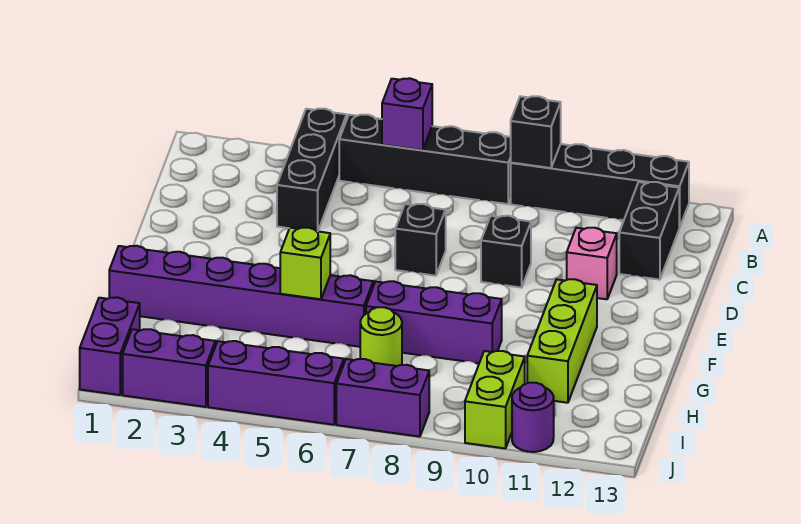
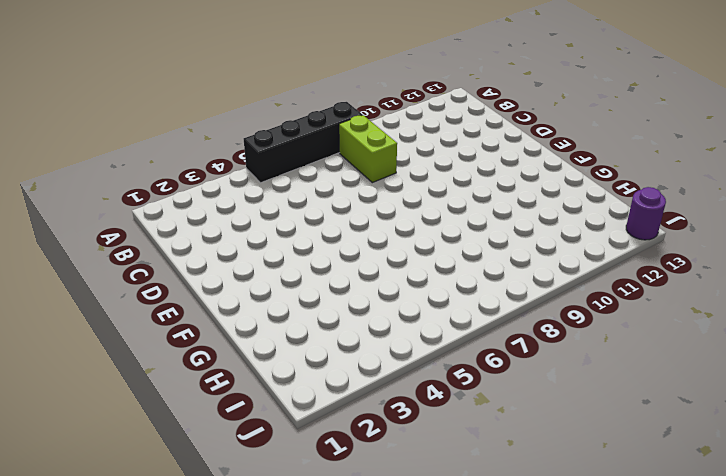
lime 1x2 brick [339,115,397,183] -> lime 1x2 brick moved to [465,351,525,448]
purple 1x1 round brick [626,187,666,240] -> purple 1x1 round brick moved to [512,383,554,452]
none -> black 1x3 brick [277,109,347,231]
none -> black 1x4 brick [511,144,689,228]
none -> black 1x2 brick [619,182,679,280]

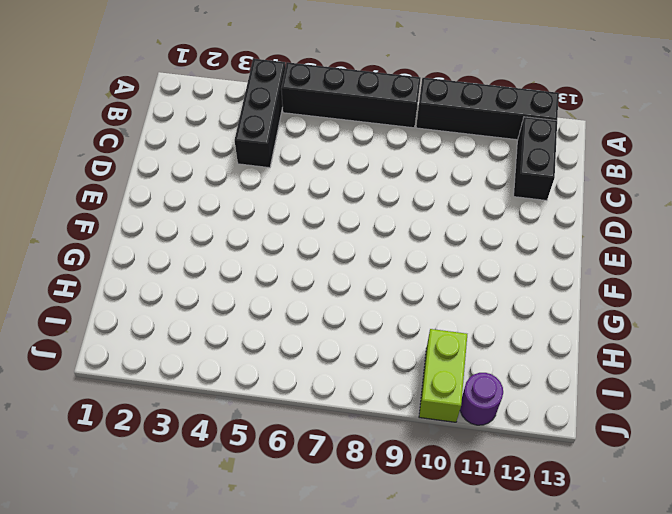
none -> black 1x1 brick [395,204,446,276]
none -> black 1x1 brick [481,216,531,288]
none -> pink 1x1 brick [567,228,617,299]

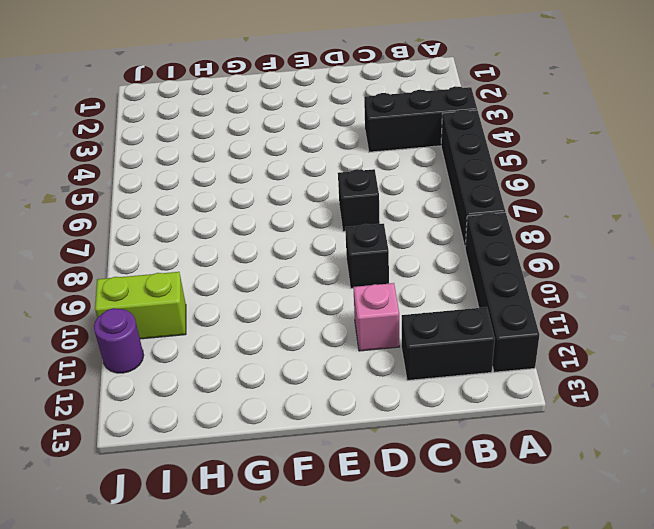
none -> lime 1x3 brick [527,279,597,403]
none -> purple 1x6 brick [109,246,373,347]
none -> purple 1x3 brick [366,281,502,363]

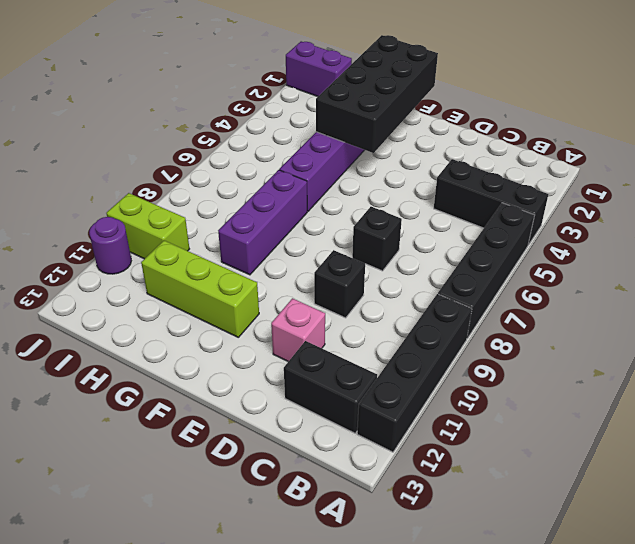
black 2x4 brick [316,35,438,153] -> none
none -> lime 1x1 round brick [360,307,402,366]
none -> purple 1x2 brick [123,329,215,407]
none -> purple 1x3 brick [208,341,344,425]

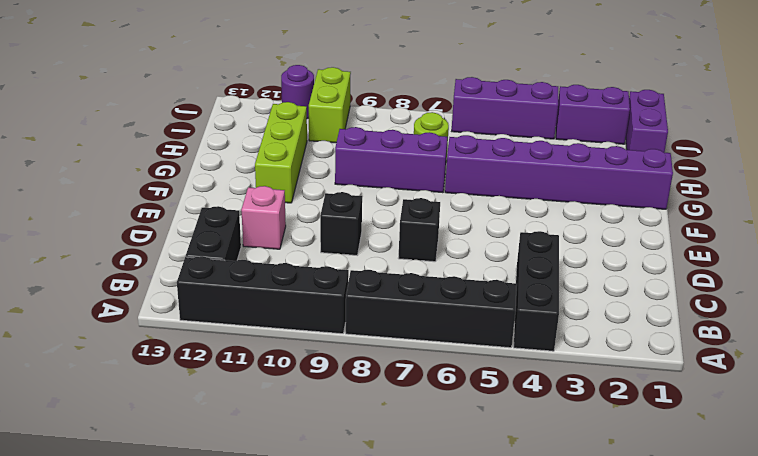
none -> purple 1x2 brick [336,359,429,437]
none -> purple 1x1 brick [382,78,432,150]
none -> black 1x1 brick [511,96,561,168]

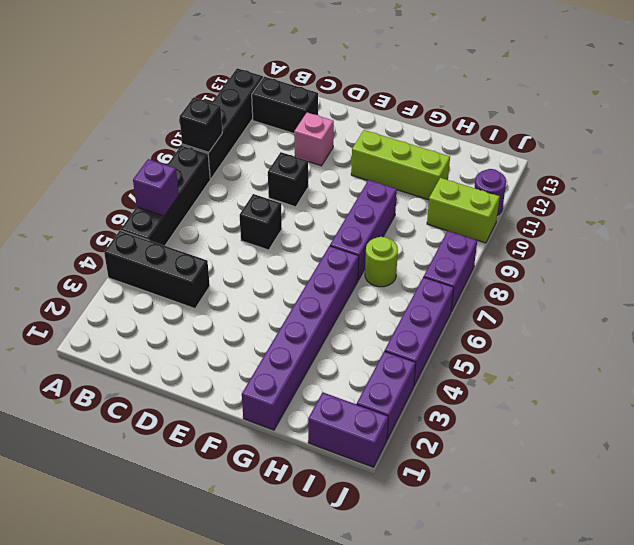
none -> lime 1x1 brick [280,228,330,299]

